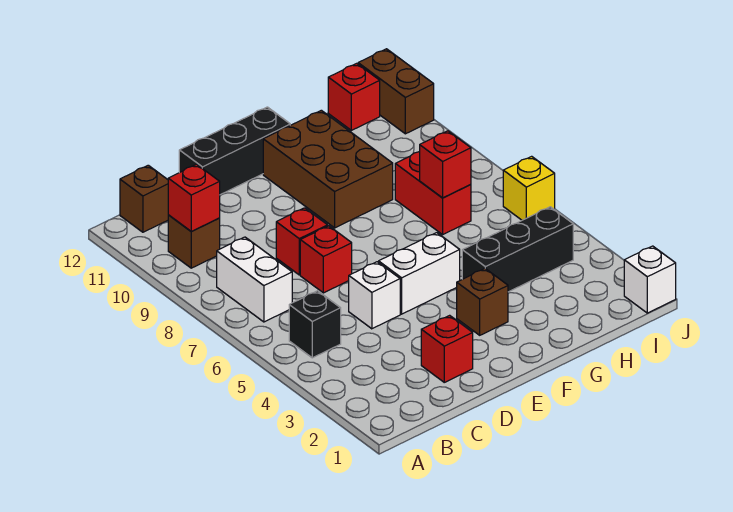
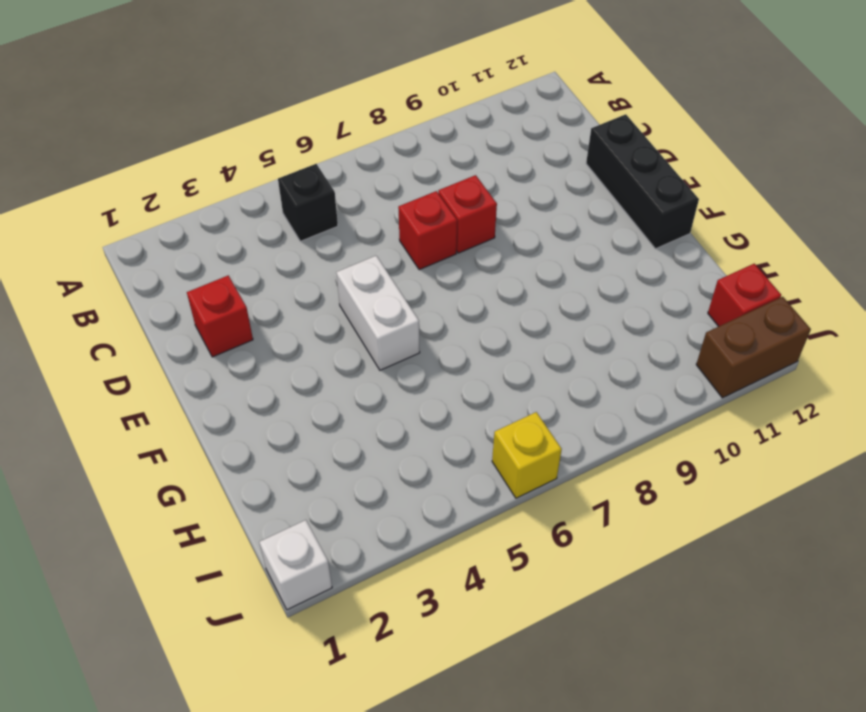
none -> white 1x2 brick [217,237,292,322]
none -> brown 1x1 brick [168,215,220,268]
none -> brown 1x1 brick [120,165,168,232]

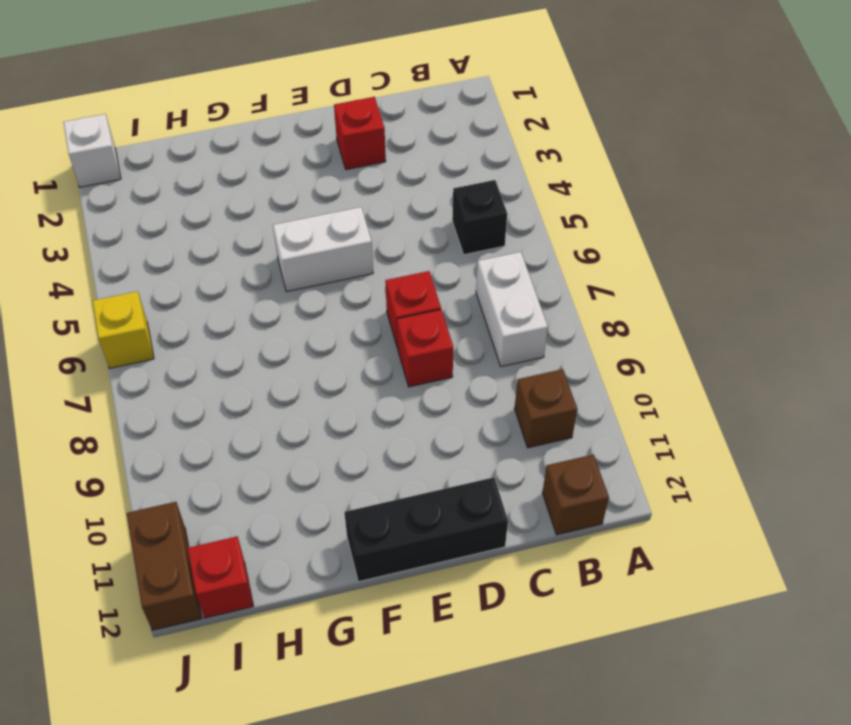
none -> white 1x1 brick [349,262,400,329]
none -> brown 1x1 brick [457,269,508,335]
none -> brown 2x3 brick [263,110,393,228]

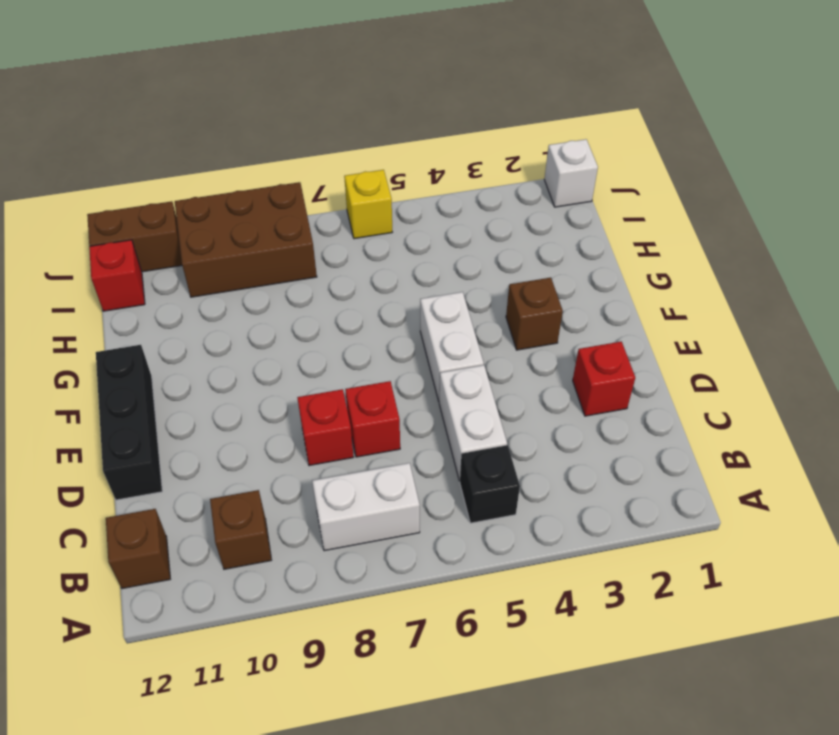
white 1x2 brick [439,365,507,481] -> white 1x1 brick [349,262,400,329]
brown 2x3 brick [175,182,317,297] -> brown 2x3 brick moved to [263,110,393,228]
none -> black 1x3 brick [462,207,573,292]
none -> red 1x2 brick [395,152,471,234]
none -> red 1x1 brick [168,164,220,232]

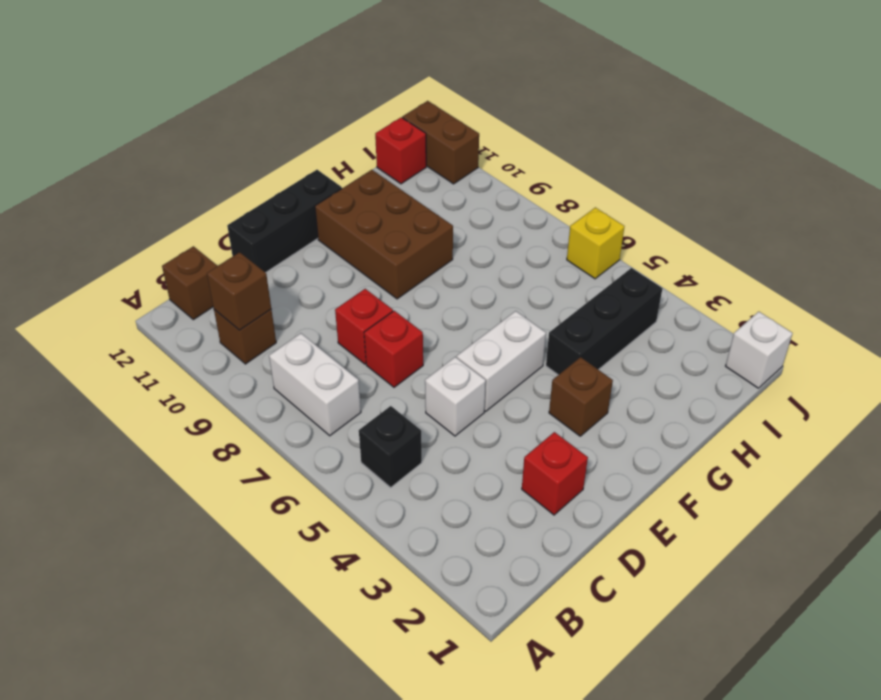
brown 1x1 brick [207,252,271,330] -> red 1x1 brick [168,164,220,232]
none -> red 1x2 brick [395,152,471,234]
none -> red 1x1 brick [420,131,471,198]

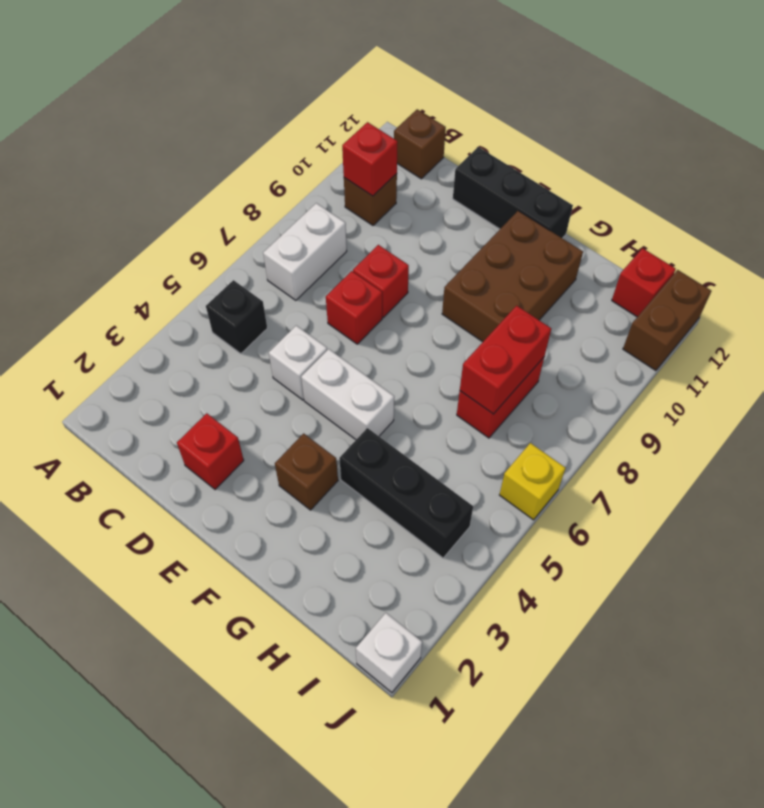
red 1x2 brick [460,306,551,414] -> red 1x1 brick [420,131,471,198]

